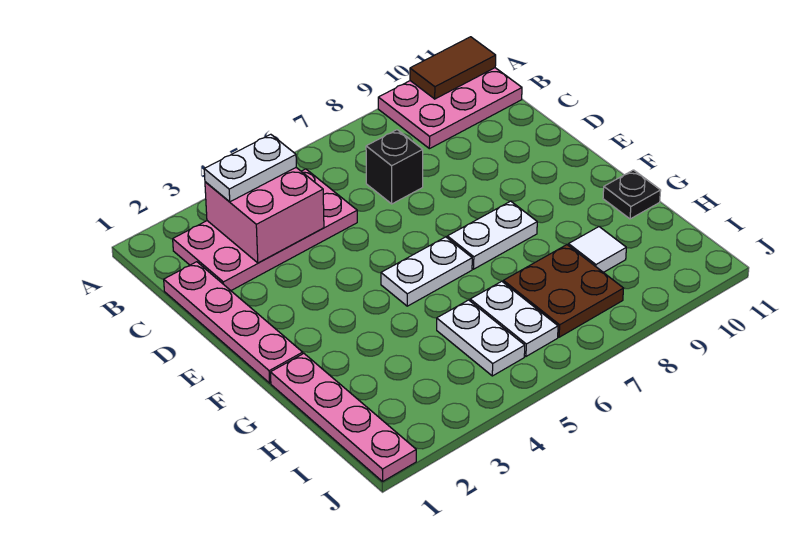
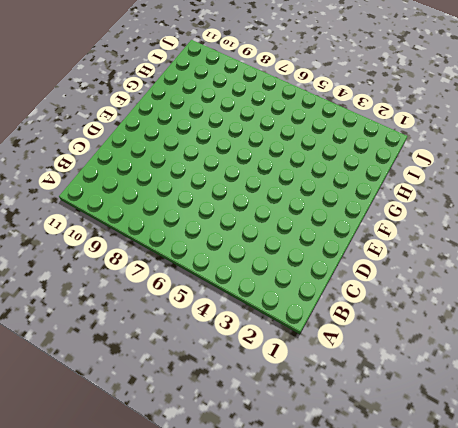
none -> pink 2x3 plate [378,68,522,149]
none -> pink 2x4 plate [173,169,357,290]
none -> pink 1x4 plate [164,262,303,383]

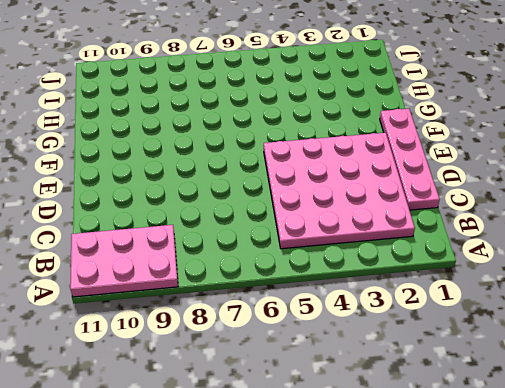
pink 4x4 plate [264,133,415,249] -> pink 2x4 plate [173,169,357,290]
none -> black 1x1 brick [366,130,423,204]
none -> white 1x2 plate [381,237,472,306]
none -> white 1x2 plate [447,201,537,269]

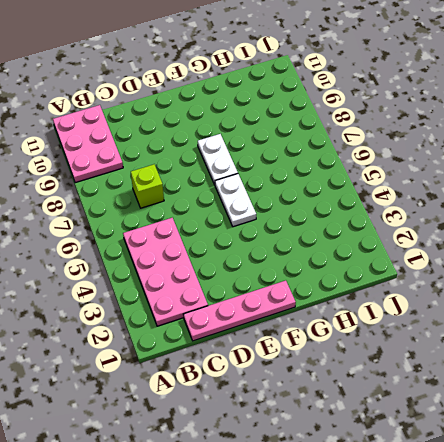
lime 1x1 brick [131,164,164,208] -> black 1x1 brick [366,130,423,204]
none -> pink 1x4 plate [270,354,416,481]
none -> black 1x1 plate [603,170,661,219]
none -> white 1x2 plate [437,300,525,376]

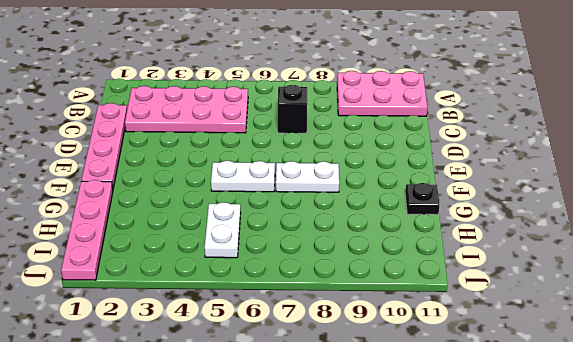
none -> white 1x2 plate [470,281,558,356]
none -> brown 2x2 plate [503,245,624,337]
none -> white 1x1 tile [569,227,626,272]

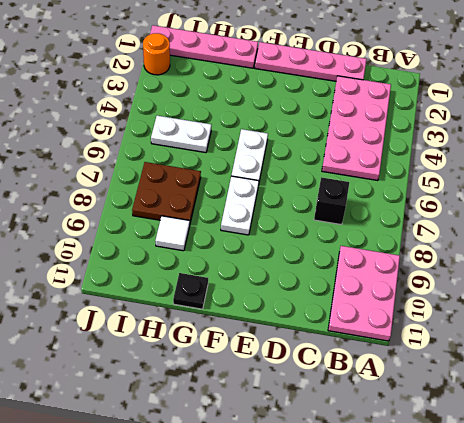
orange 1x1 round brick [143,33,170,75] -> none
none -> white 1x2 plate [470,281,558,356]
none -> brown 1x2 tile [410,37,496,99]
none -> pink 2x2 brick [205,168,324,263]

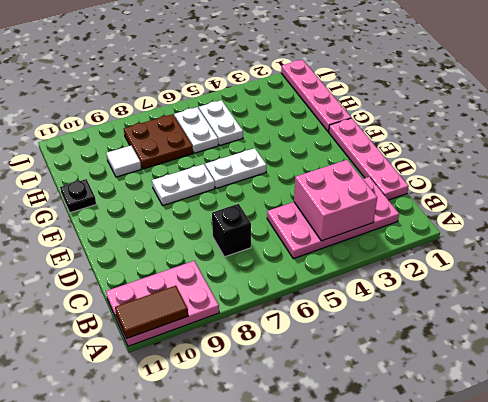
none -> white 1x2 plate [204,134,296,202]

